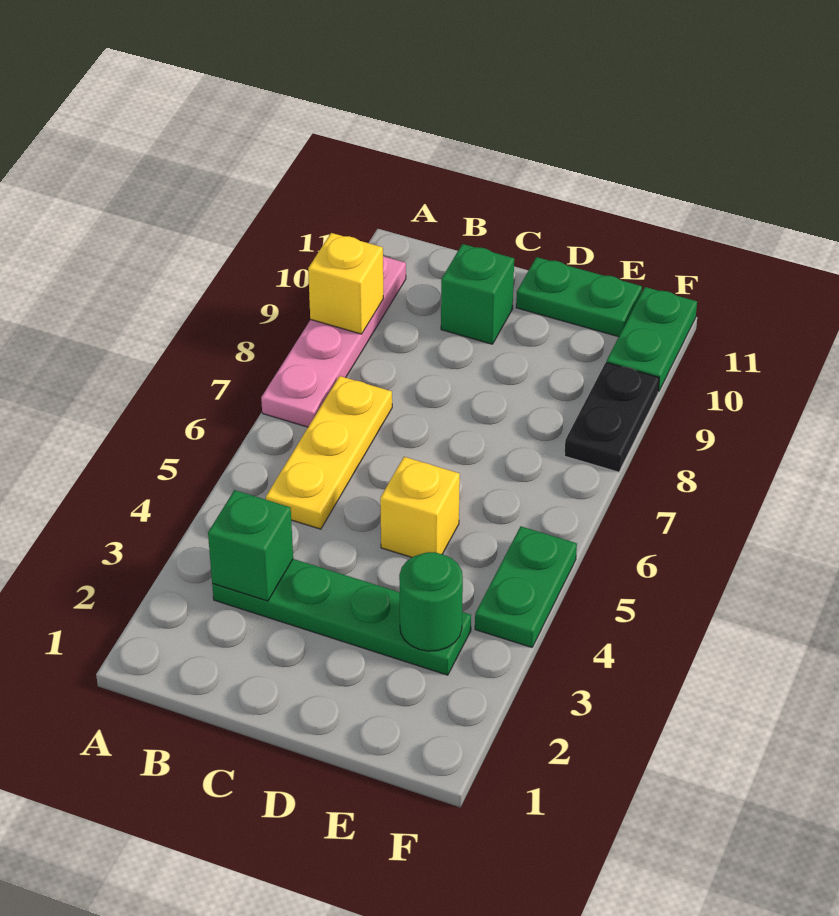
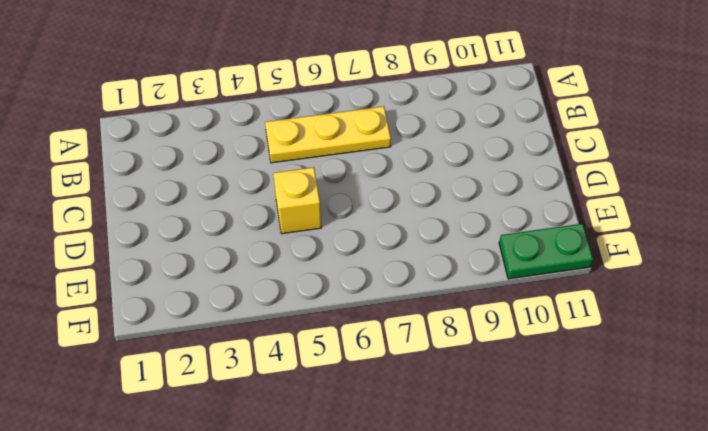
none -> pink 1x4 plate [261,256,406,427]
none -> green 1x4 plate [212,559,471,675]
none -> green 1x1 brick [441,244,514,344]

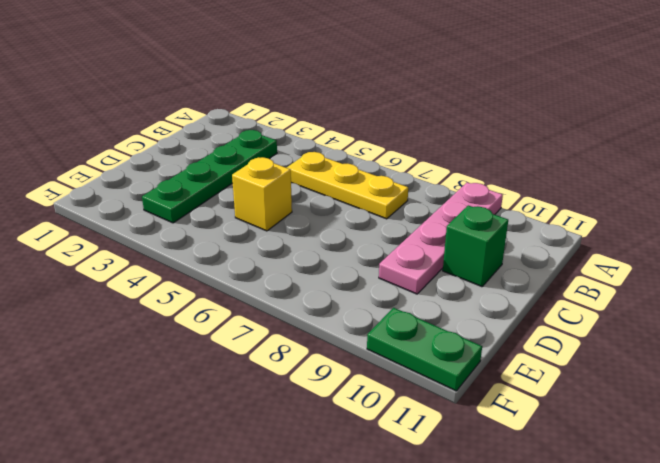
pink 1x4 plate [379,182,503,294] -> pink 1x4 plate turned to [261,256,406,427]
none -> green 1x2 plate [516,257,642,337]
none -> green 1x2 plate [475,526,577,647]
none -> black 1x2 plate [564,362,659,472]

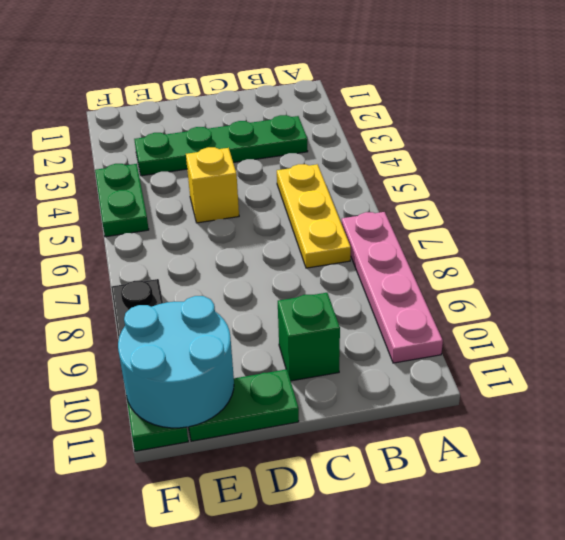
cyan 2x2 round brick [118,296,234,428] -> none
none -> yellow 1x1 brick [308,233,383,334]
none -> green 1x1 brick [208,490,293,601]
none -> green 1x1 round brick [399,552,463,651]

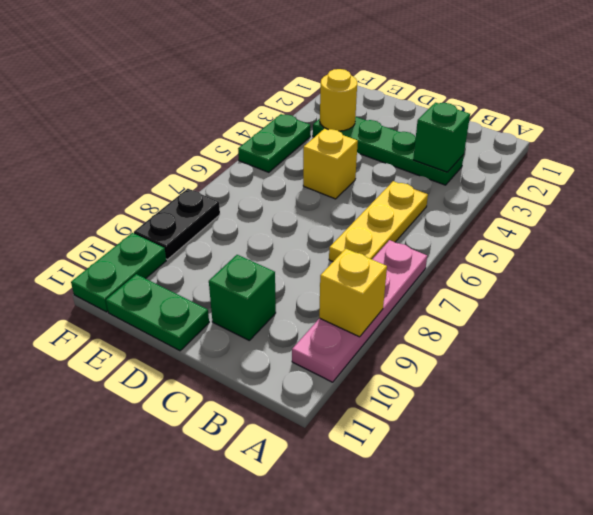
yellow 1x1 round brick [320,69,357,131] -> green 1x1 round brick [399,552,463,651]

